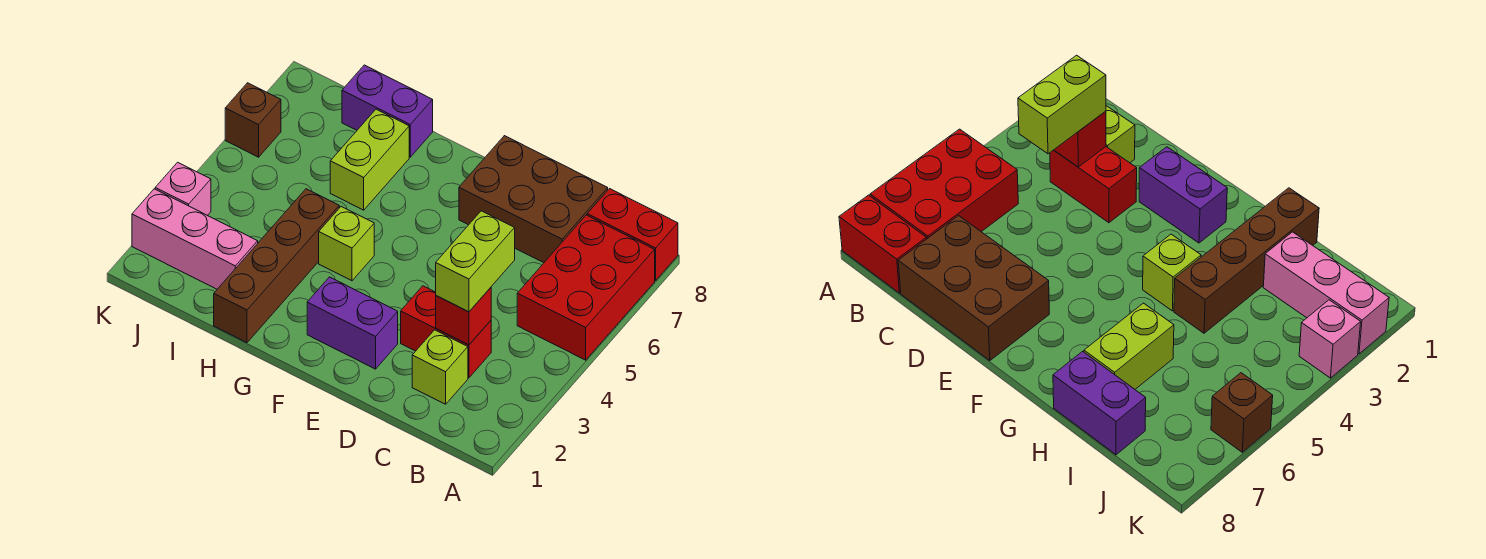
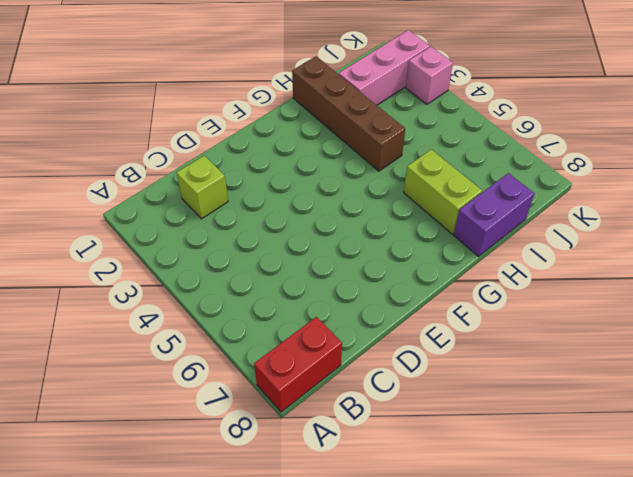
none -> red 2x3 brick [517,215,655,360]
none -> red 1x2 brick [401,286,491,378]
none -> brown 2x3 brick [459,136,608,263]

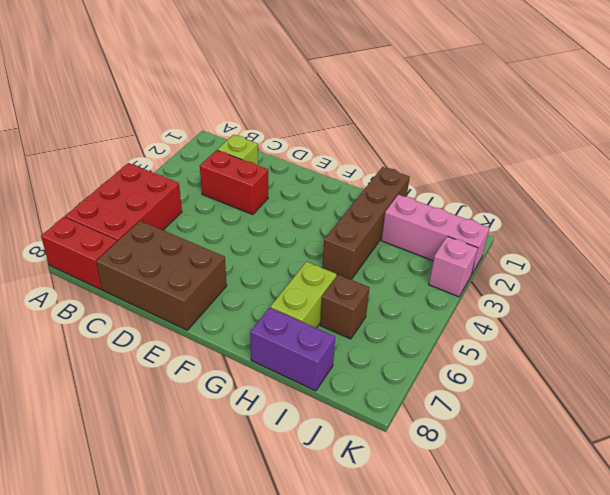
brown 1x1 brick [320,275,369,339] -> brown 1x1 brick moved to [225,83,281,157]
none -> purple 1x2 brick [307,277,398,369]
none -> lime 1x1 brick [319,207,374,281]
none -> red 1x1 brick [436,288,491,345]

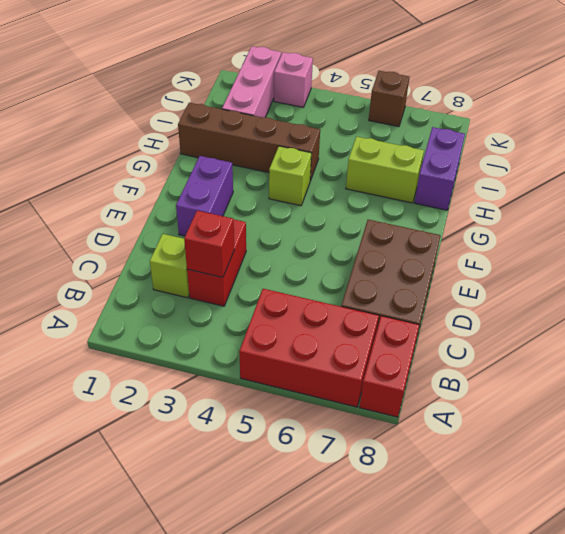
none -> lime 1x2 brick [436,211,515,312]

